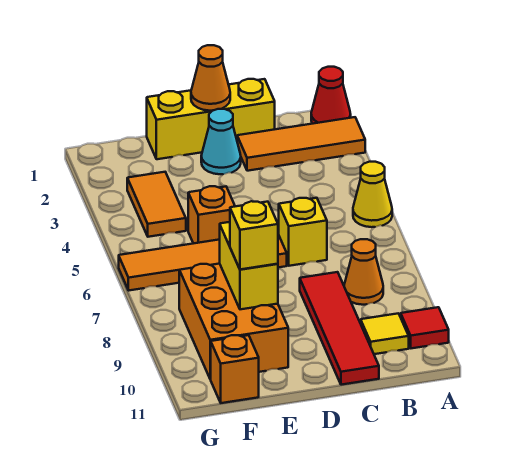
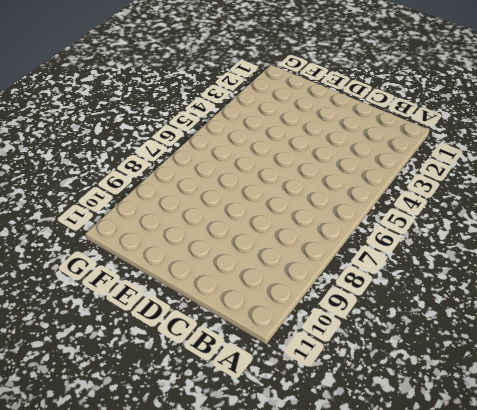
none -> red 1x1 cone [311,67,351,124]
none -> orange 1x3 tile [237,117,365,171]
none -> yellow 1x1 cone [353,162,392,227]

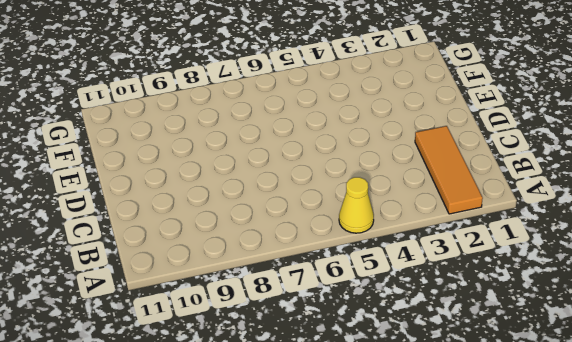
none -> red 1x1 cone [311,67,351,124]
none -> red 1x1 tile [401,307,449,348]
none -> orange 1x1 cone [344,239,383,305]

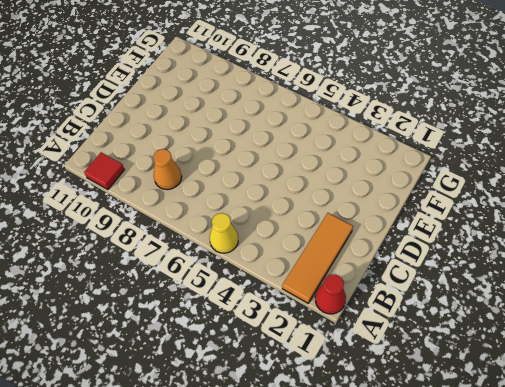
none -> yellow 1x1 tile [361,313,409,354]
none -> yellow 1x3 brick [147,79,275,159]
none -> yellow 1x1 brick [279,198,327,266]

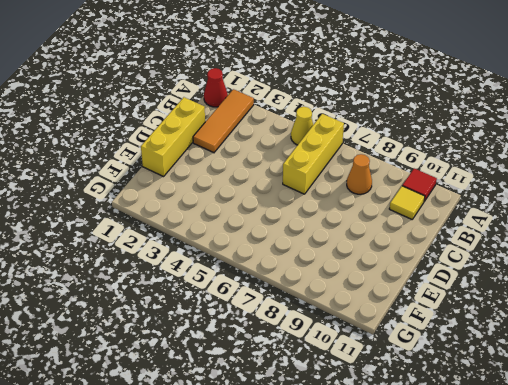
yellow 1x3 brick [283,114,344,194] -> yellow 1x1 brick [279,198,327,266]
none -> red 1x4 tile [300,272,379,385]
none -> cyan 1x1 cone [201,109,241,174]
none -> orange 1x4 tile [119,234,287,290]

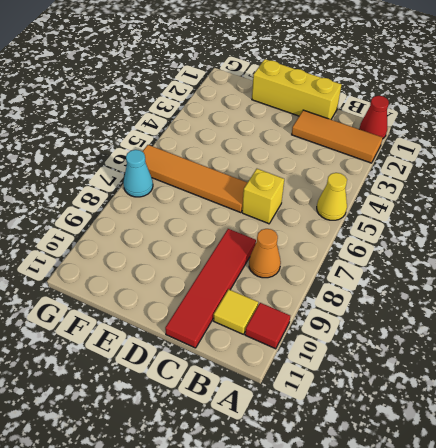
cyan 1x1 cone [124,150,153,197] -> cyan 1x1 cone moved to [201,109,241,174]
none -> orange 1x1 brick [188,186,235,243]
none -> orange 2x3 brick [179,264,288,379]
none -> orange 1x2 tile [127,172,186,237]

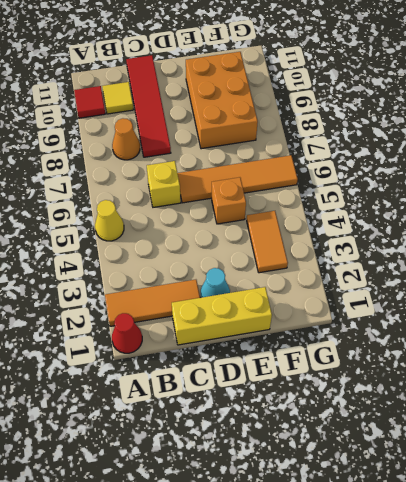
none -> orange 1x1 brick [211,335,259,403]
none -> orange 1x1 cone [191,45,230,111]
none -> yellow 1x2 brick [220,222,278,309]

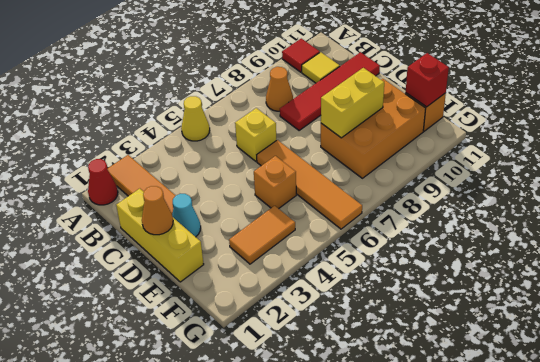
red 1x1 brick [406,53,449,107] -> none
none -> yellow 1x1 brick [230,201,278,269]

